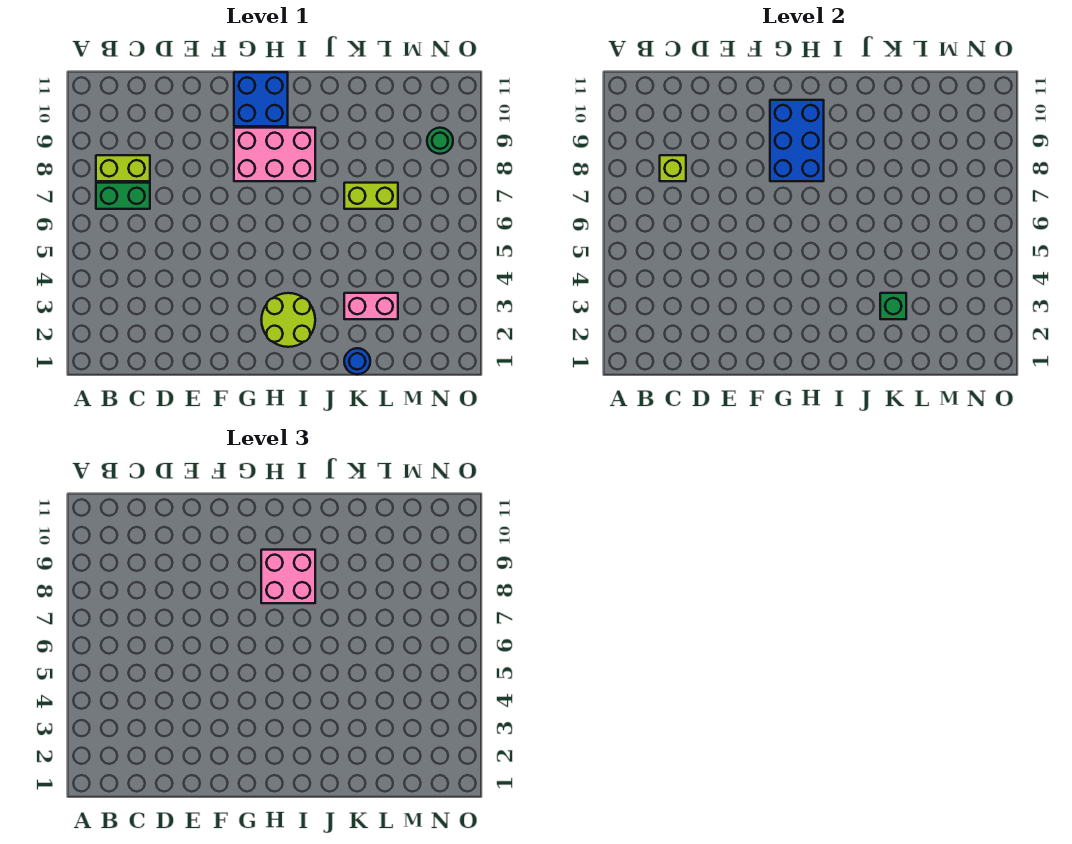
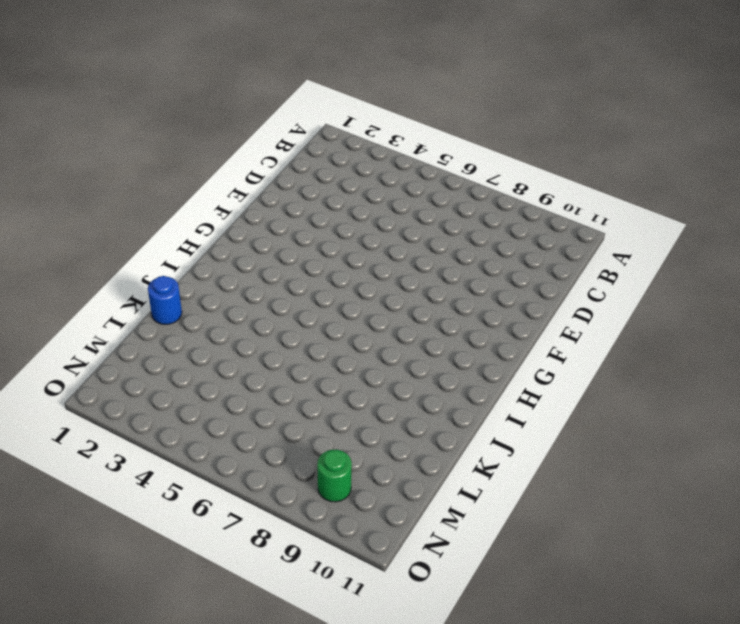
none -> green 1x2 brick [96,183,150,209]
none -> lime 1x2 brick [96,155,150,181]
none -> pink 2x3 brick [234,128,315,181]

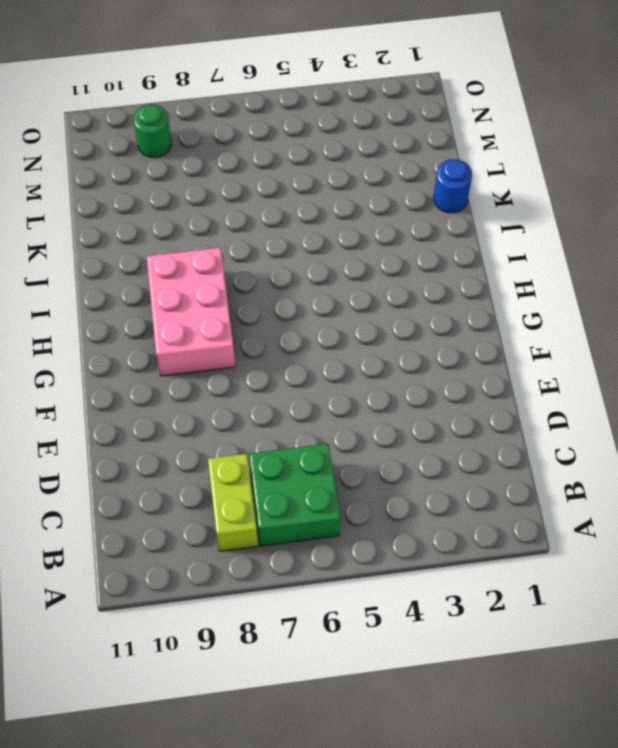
green 2x2 brick [249,444,340,546] -> green 1x2 brick [96,183,150,209]
none -> blue 2x2 brick [234,72,288,126]
none -> lime 2x2 round brick [262,293,315,347]
none -> pink 1x2 brick [344,293,398,319]

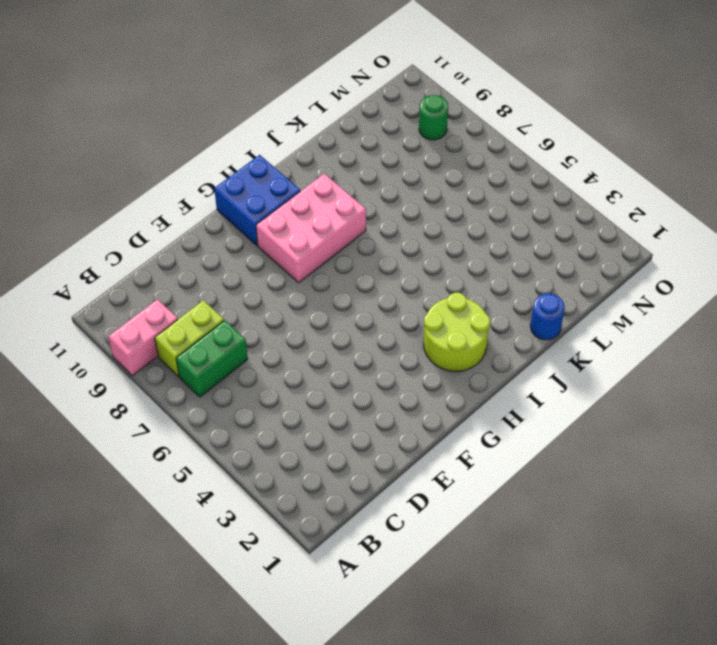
pink 1x2 brick [108,299,178,376] -> pink 1x2 brick moved to [344,293,398,319]
none -> lime 1x2 brick [344,183,398,209]
none -> lime 1x1 brick [660,155,686,181]
none -> blue 2x3 brick [770,100,824,181]

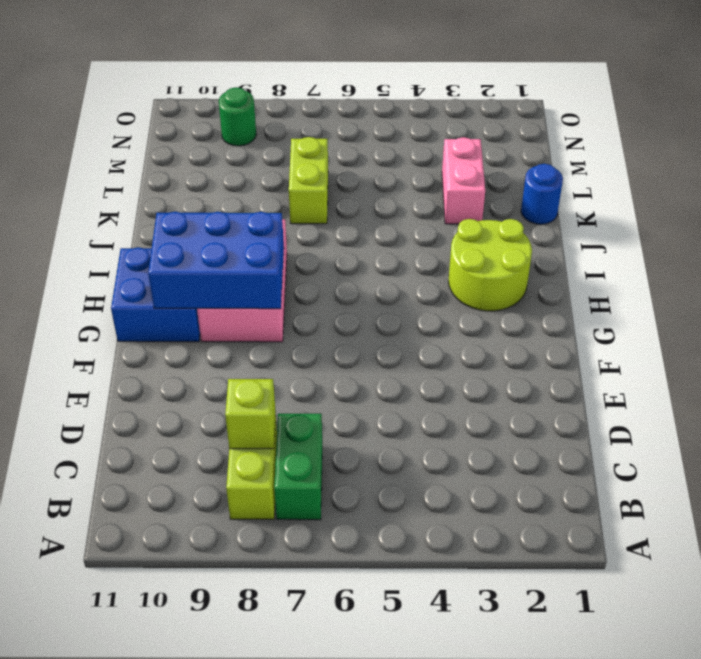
none -> green 1x1 brick [880,293,906,319]
none -> pink 2x2 brick [261,550,315,603]

